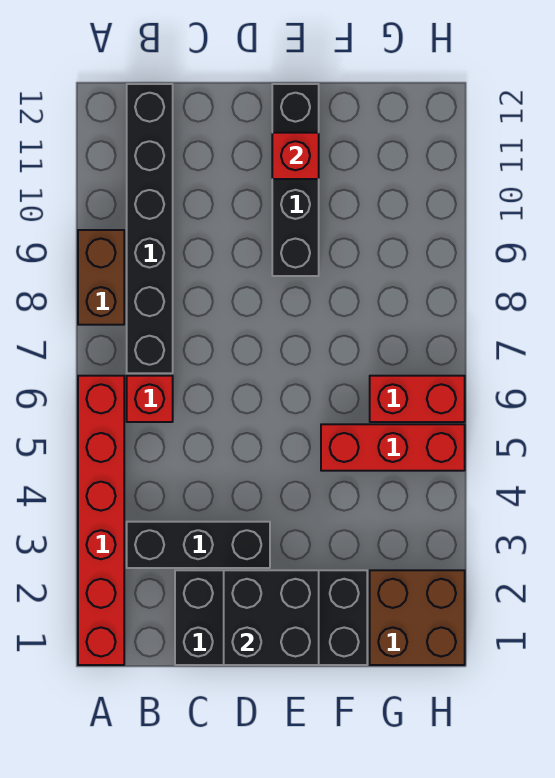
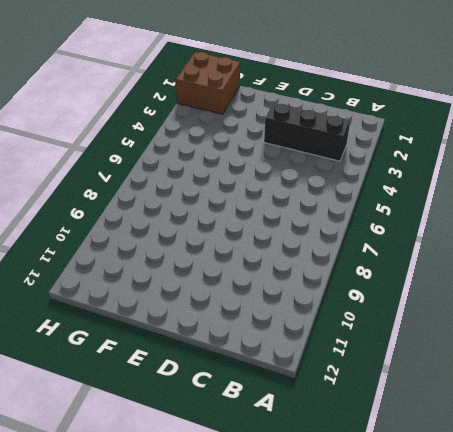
none -> red 1x6 brick [78,376,124,665]
none -> brown 1x2 brick [78,230,124,325]
none -> red 1x1 brick [127,376,173,422]

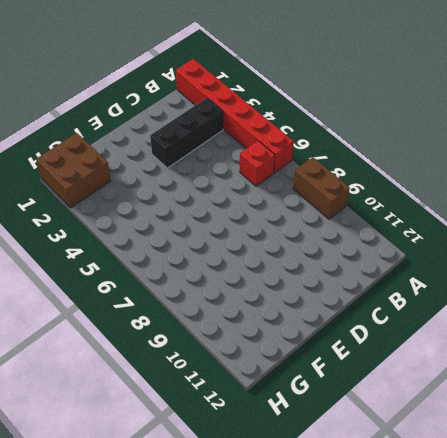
none -> black 1x6 brick [127,84,173,373]
none -> black 2x4 brick [175,570,367,665]
none -> black 1x4 brick [272,84,319,276]

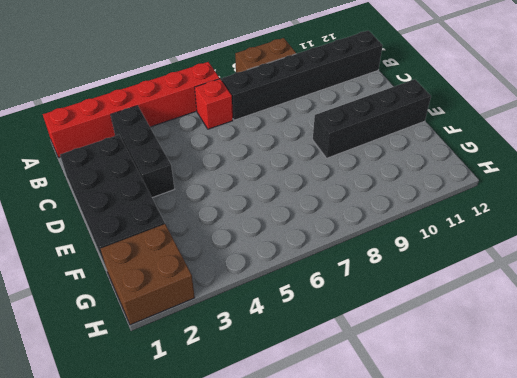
none -> red 1x3 brick [321,424,465,471]
none -> red 1x2 brick [370,376,465,422]
none -> black 2x2 brick [224,570,319,665]

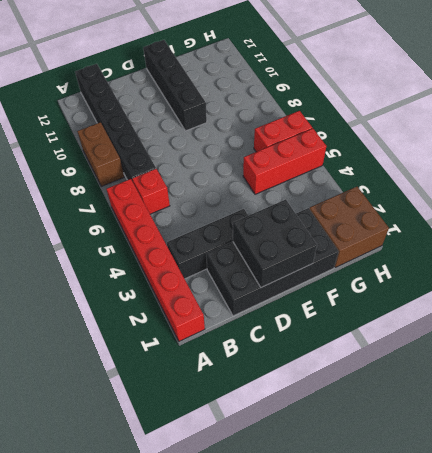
none -> red 1x1 brick [272,133,319,179]

